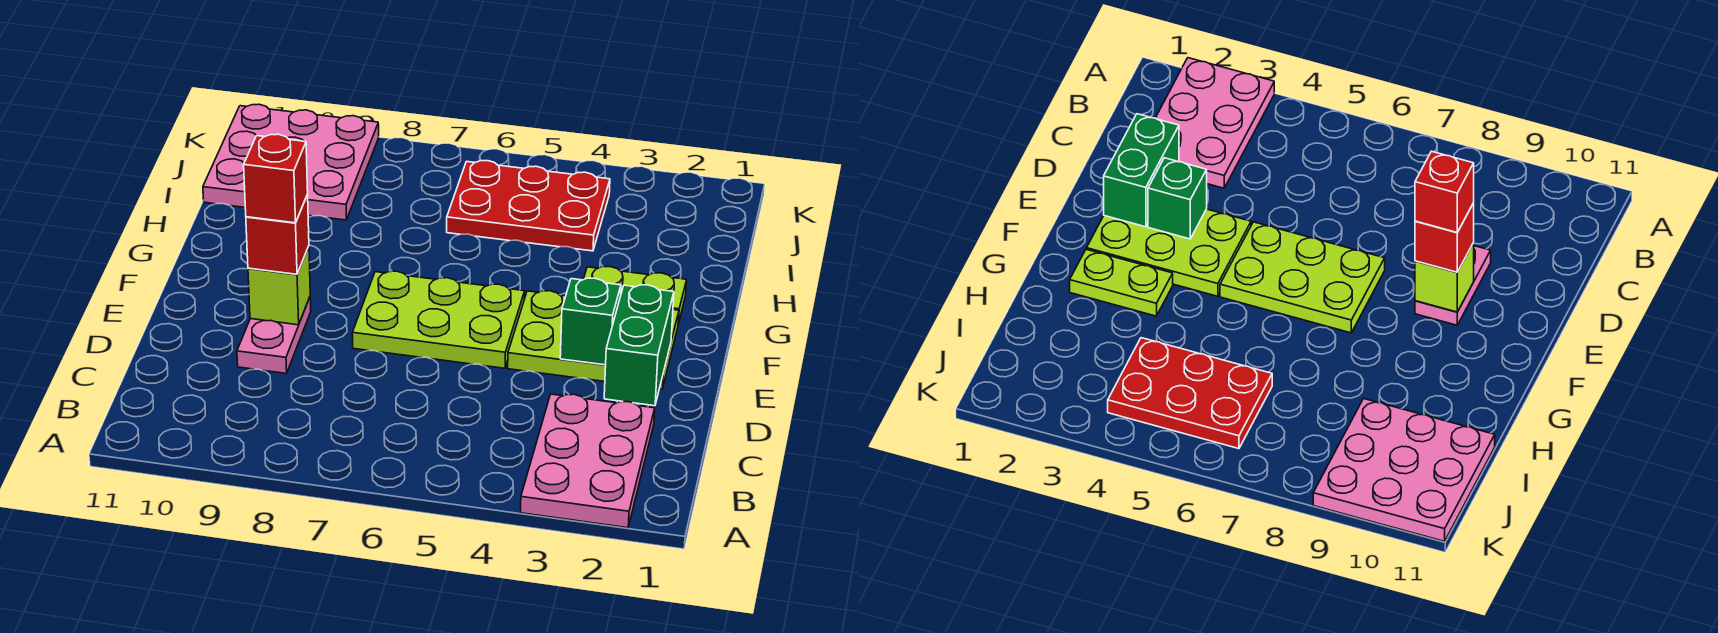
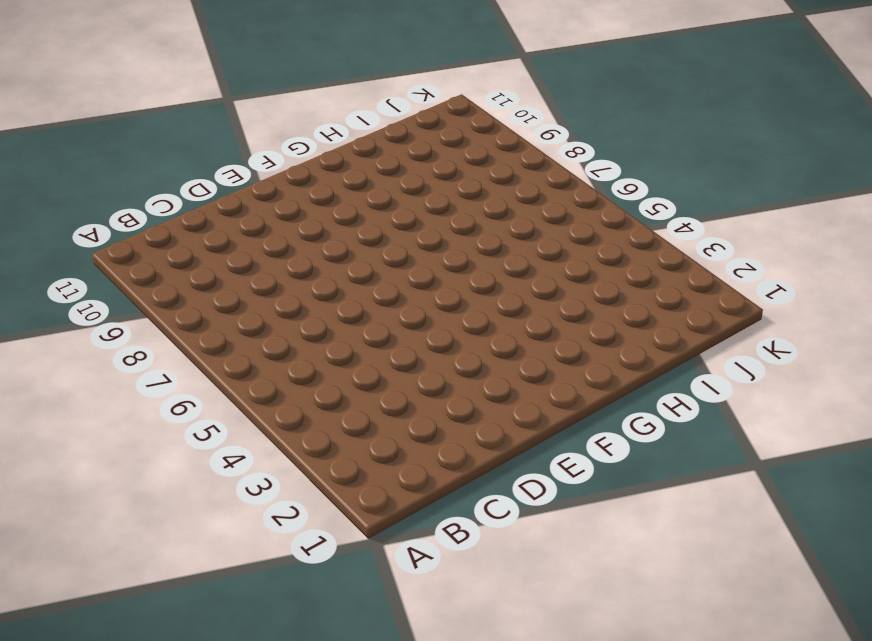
none -> pink 2x3 plate [521,394,655,528]
none -> pink 1x2 plate [237,298,311,373]
none -> lime 2x3 plate [508,291,679,389]

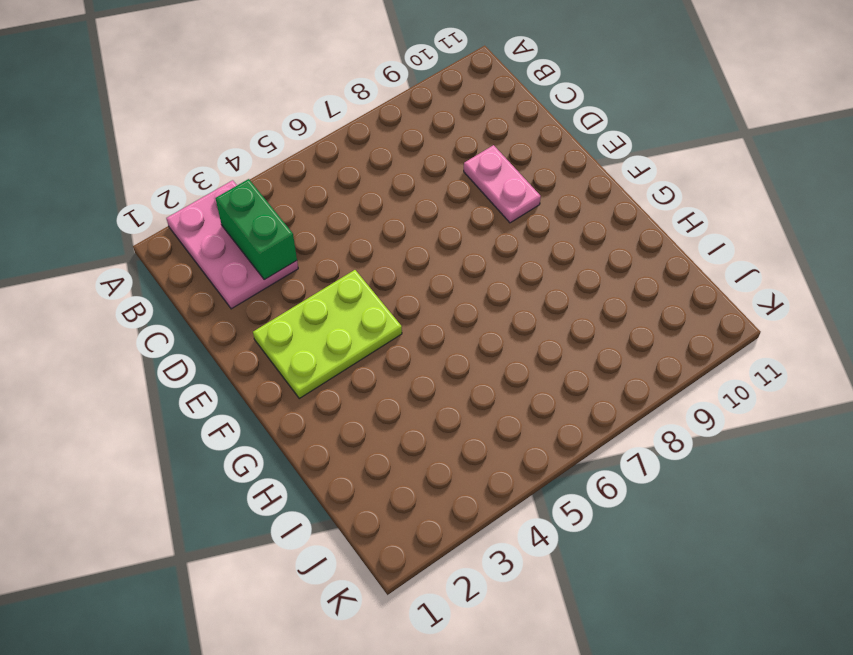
green 1x2 brick [216,179,297,280] -> green 1x2 brick moved to [604,285,674,406]
none -> lime 2x3 plate [352,271,525,368]
none -> lime 1x2 plate [583,267,687,324]
none -> red 2x3 plate [447,161,610,251]

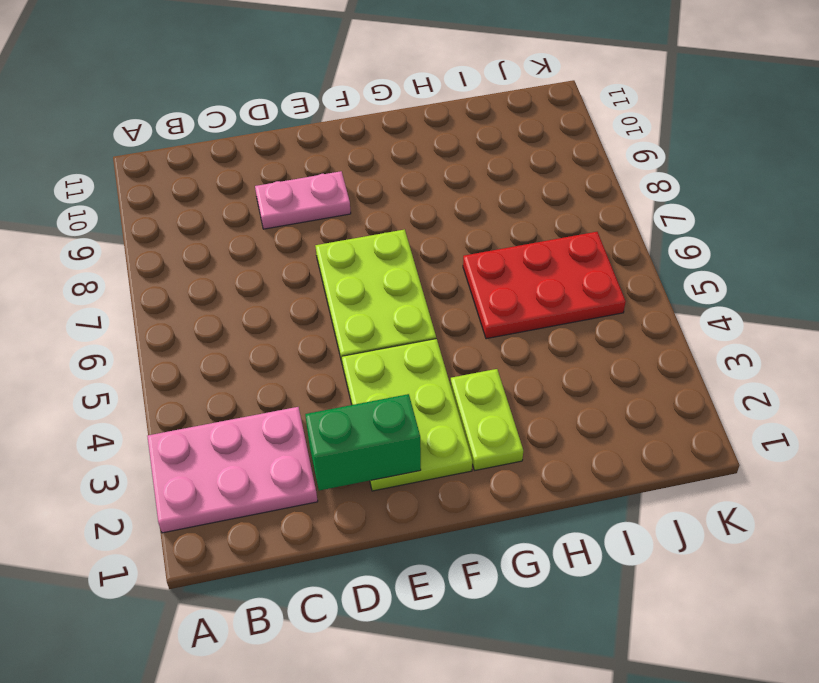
red 2x3 plate [463,232,626,339] -> red 2x3 plate turned to [447,161,610,251]
none -> pink 3x3 plate [203,104,379,220]
none -> green 1x1 brick [560,278,621,365]
none -> lime 1x1 brick [248,246,310,325]

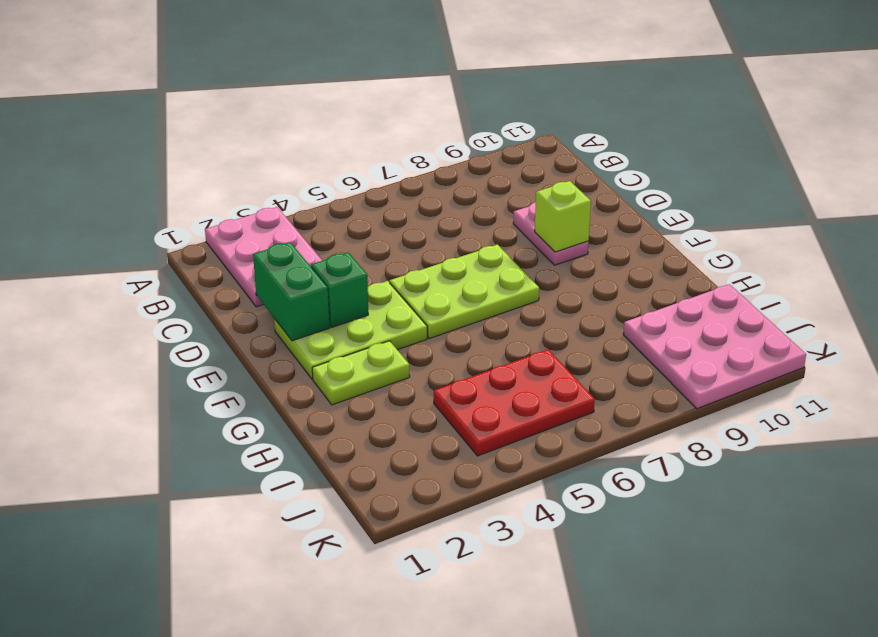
none -> red 1x1 brick [246,195,309,274]
none -> red 1x1 brick [244,134,308,223]

